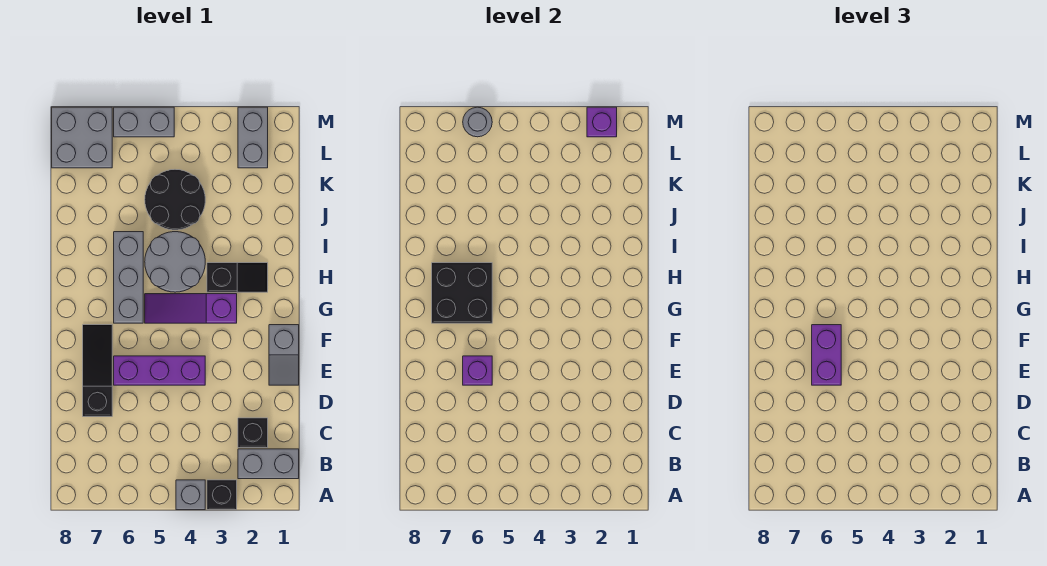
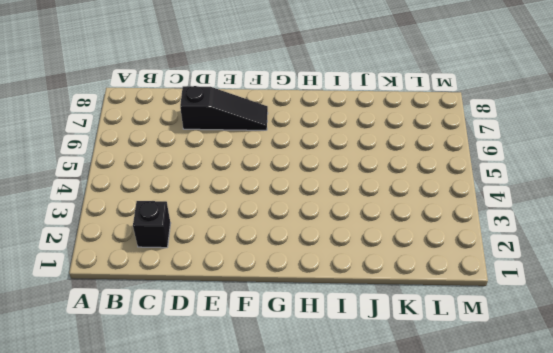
none -> black 1x1 brick [207,480,237,510]
none -> grey 1x1 brick [176,480,205,510]
none -> grey 1x2 brick [238,449,299,479]

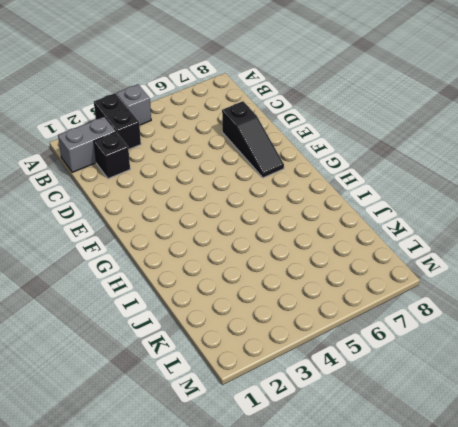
black 1x2 brick [94,93,141,149] -> black 1x1 brick [207,480,237,510]
none -> grey 1x2 slope [269,325,299,385]
none -> purple 1x3 brick [114,356,205,385]
none -> purple 1x3 slope [145,294,237,323]

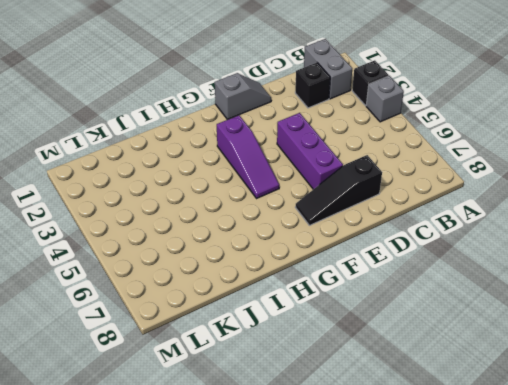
none -> grey 1x3 brick [114,232,143,323]
none -> black 1x2 slope [207,263,268,292]
none -> grey 2x2 round brick [145,232,205,292]

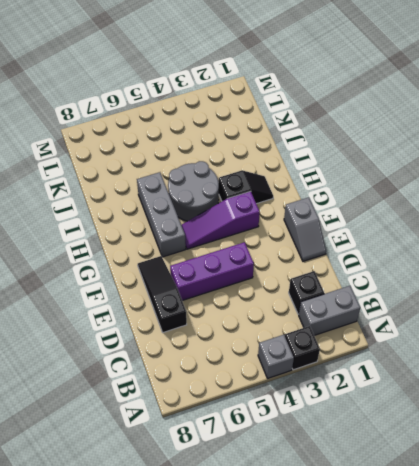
none -> black 2x2 round brick [145,169,205,230]
none -> grey 1x2 brick [238,107,268,168]
none -> grey 2x2 brick [52,107,112,168]

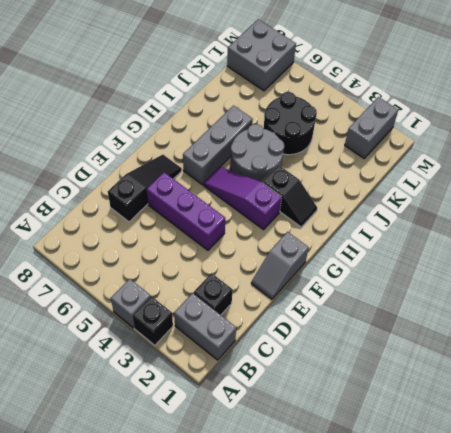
none -> grey 1x2 brick [114,107,174,137]
none -> purple 1x1 brick [463,356,492,385]
none -> black 2x2 brick [432,263,492,323]

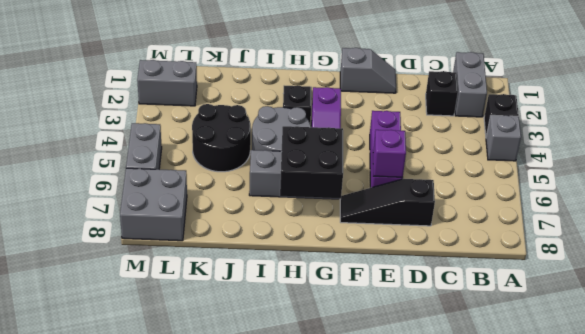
none -> purple 1x1 brick [587,107,617,137]
none -> grey 1x1 round brick [463,107,492,137]
none -> purple 1x2 brick [812,325,841,385]

